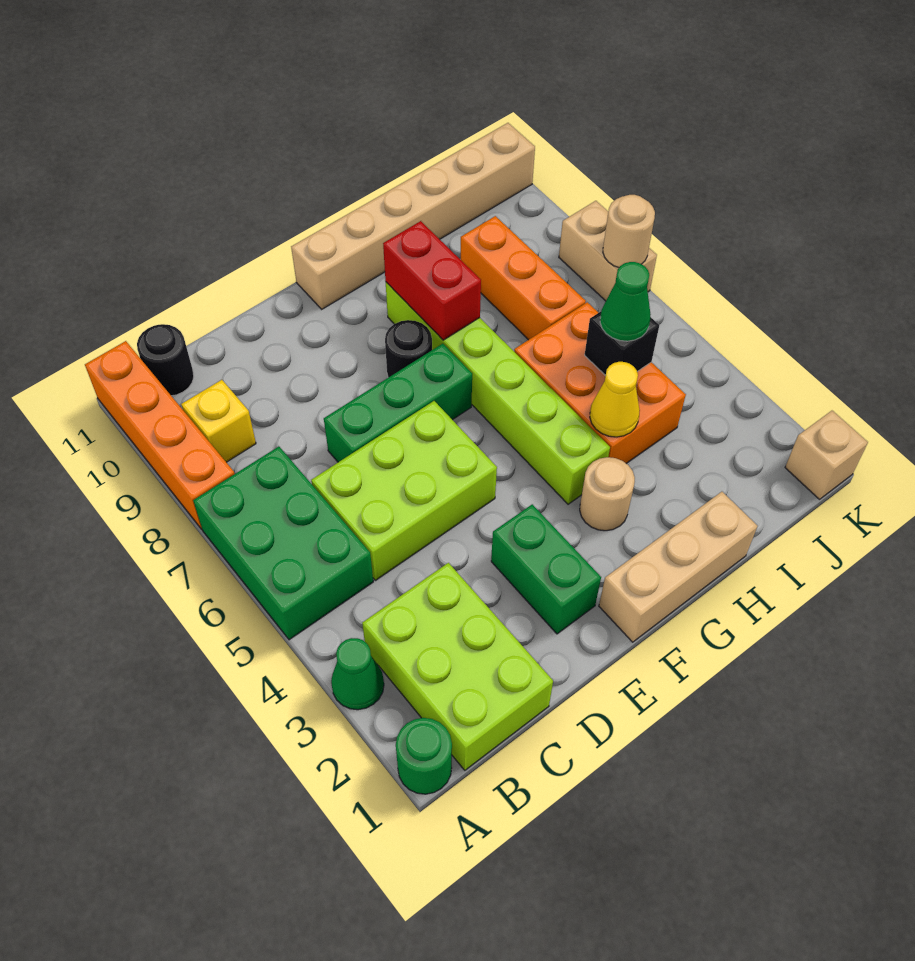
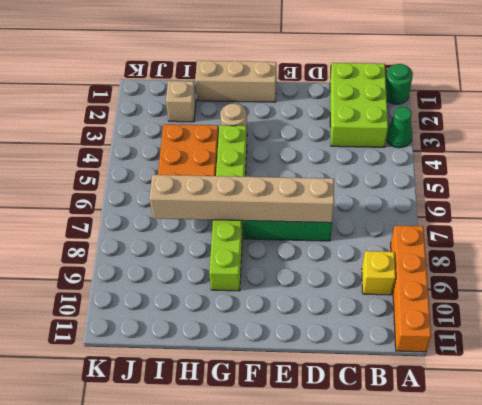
tan 1x6 brick [149,175,334,223] -> tan 1x6 brick moved to [291,123,535,309]
tan 1x1 brick [166,81,196,122] -> tan 1x1 brick moved to [785,411,868,499]
none -> green 2x3 brick [193,447,373,640]
none -> black 1x1 round brick [137,324,194,396]
none -> lime 2x3 brick [311,401,497,580]

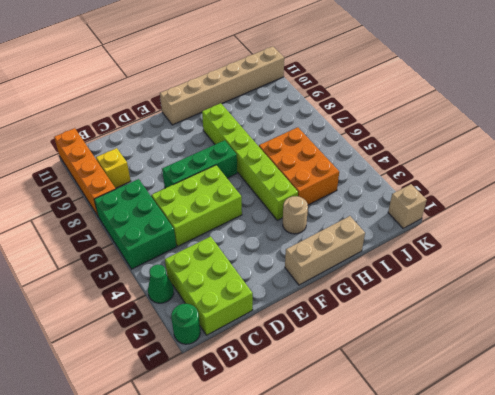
none -> black 1x1 round brick [137,324,194,396]
none -> green 1x2 brick [491,504,601,634]
none -> black 1x1 round brick [385,320,432,378]

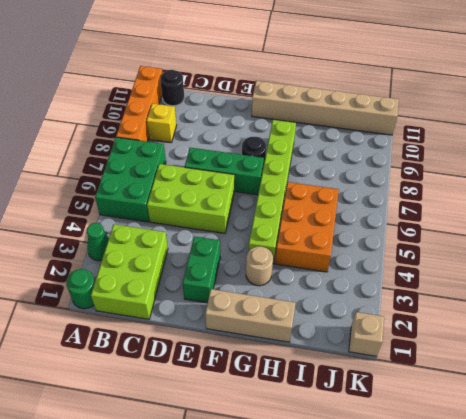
none -> orange 1x3 brick [461,216,586,340]
none -> tan 1x2 brick [559,201,657,301]
none -> red 1x2 brick [383,221,481,340]

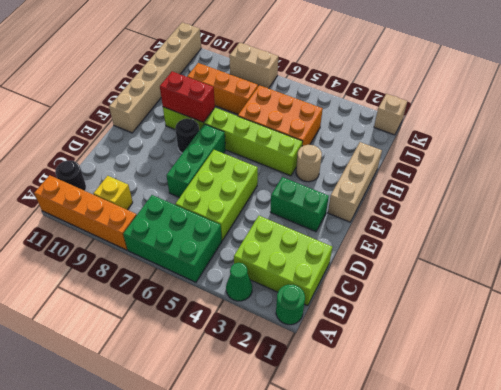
none -> yellow 1x1 cone [590,362,640,437]
none -> black 1x1 brick [585,312,659,376]
none -> tan 1x1 round brick [603,195,655,267]

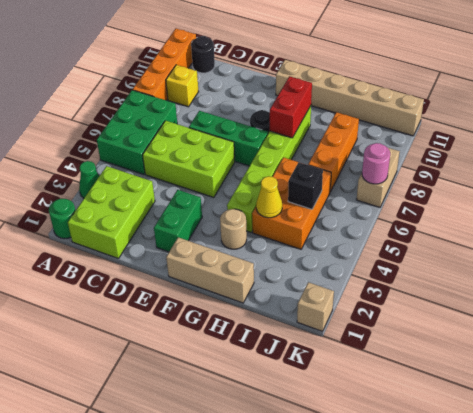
pink 1x1 round brick [362,143,390,184] -> tan 1x1 round brick [603,195,655,267]
none -> green 1x1 cone [600,262,651,341]

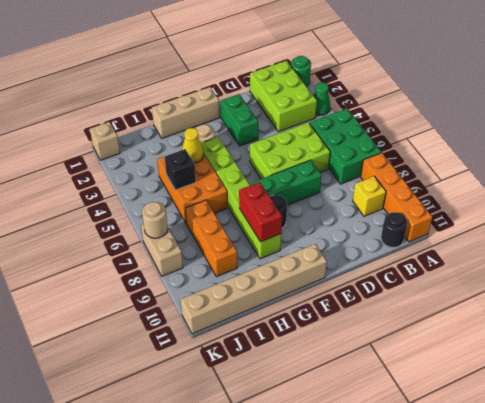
none -> green 1x1 cone [600,262,651,341]

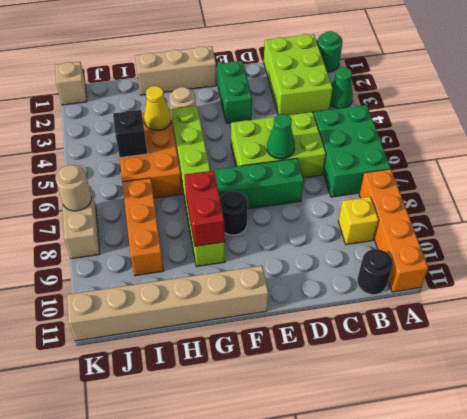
green 1x1 cone [267,114,295,159] -> green 1x1 cone moved to [600,262,651,341]

